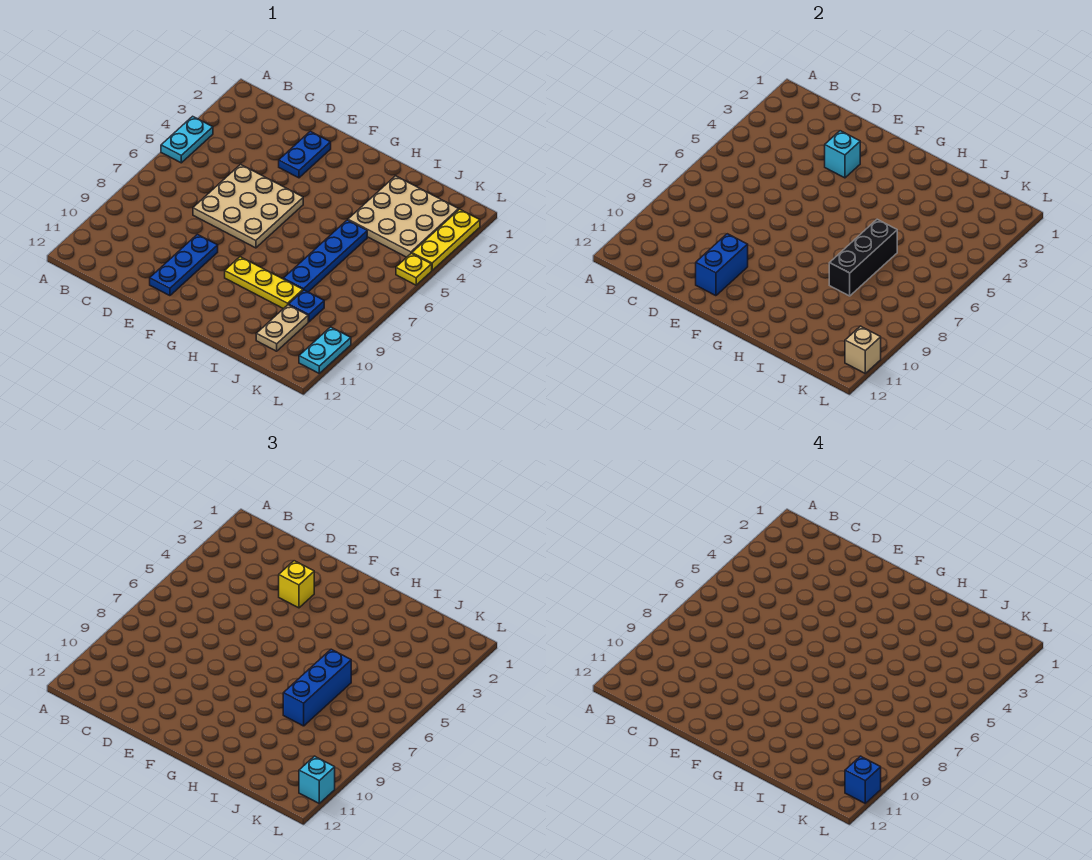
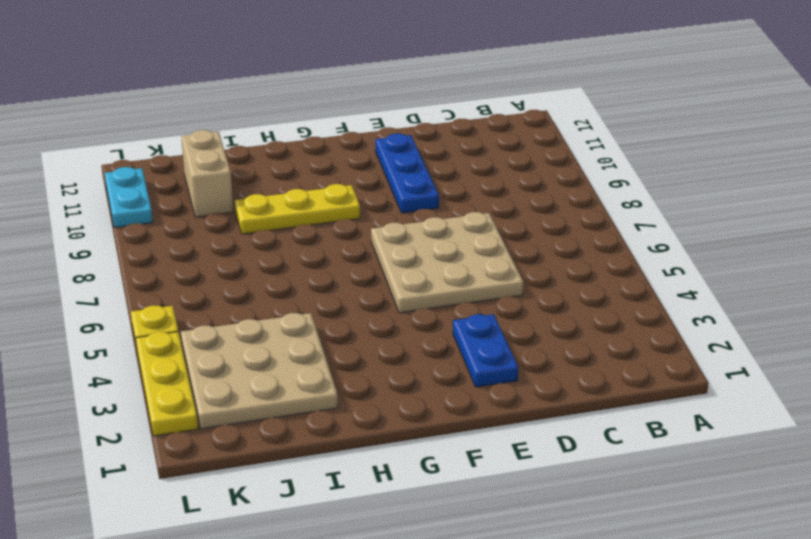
tan 1x2 brick [181,130,233,217] -> tan 1x2 plate [256,305,308,351]
none -> cyan 1x2 plate [161,116,213,163]
none -> blue 1x4 plate [283,220,367,292]
none -> blue 1x1 plate [289,290,324,322]

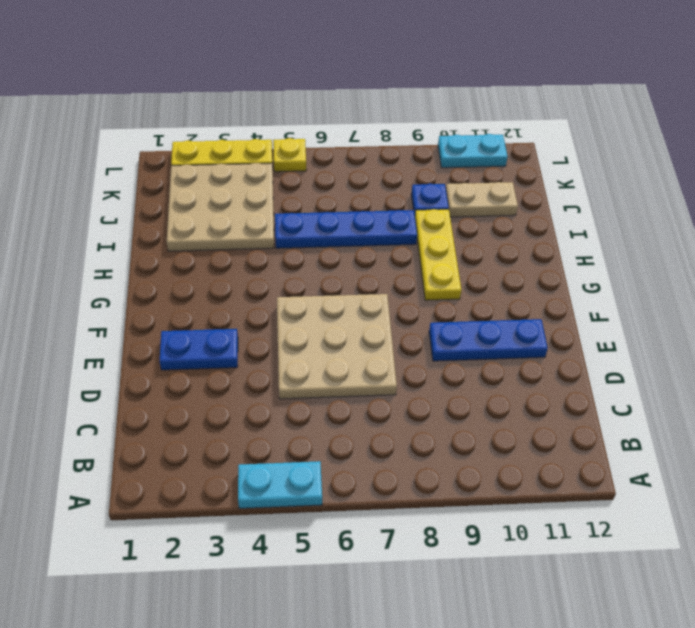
none -> cyan 1x1 brick [825,131,860,178]
none -> blue 1x2 brick [696,234,748,296]
none -> black 1x3 brick [829,219,897,296]

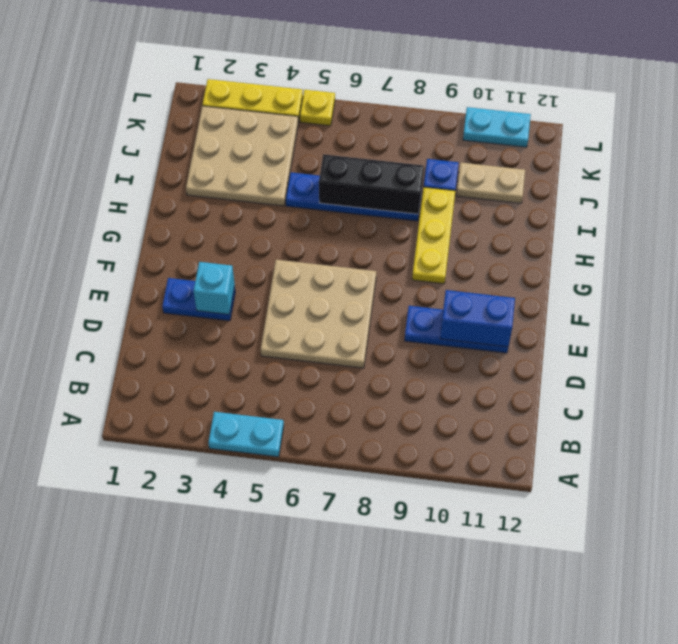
none -> tan 1x1 brick [845,326,881,373]
none -> yellow 1x1 brick [279,561,314,608]
none -> blue 1x3 brick [283,649,351,726]

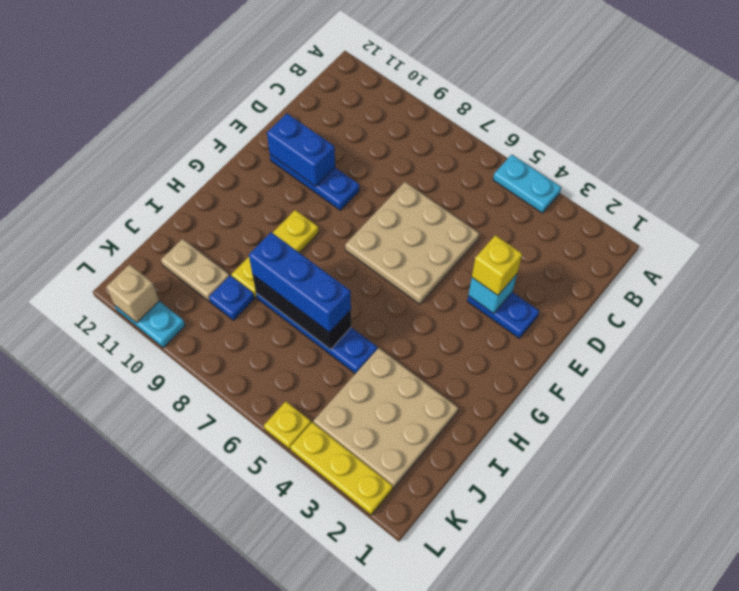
none -> cyan 1x1 brick [299,756,335,803]
none -> blue 1x1 brick [845,756,881,803]

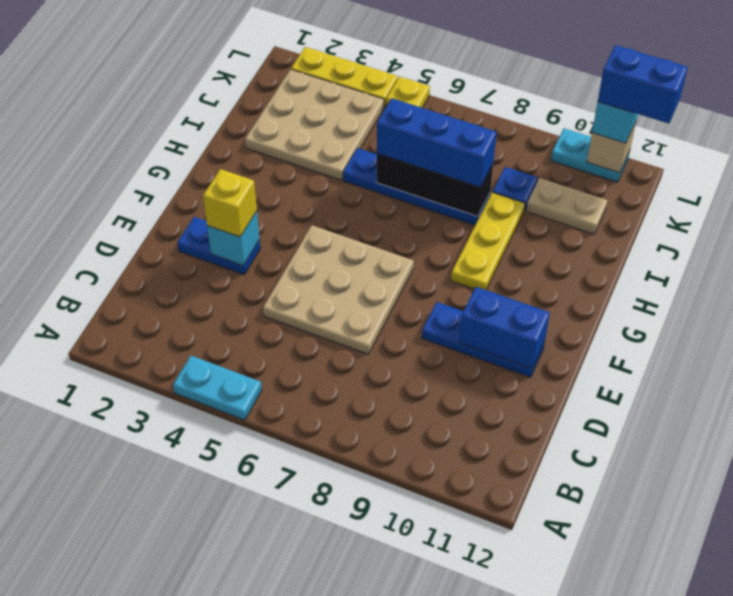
blue 1x2 brick [598,45,688,123] -> blue 1x1 brick [845,756,881,803]

